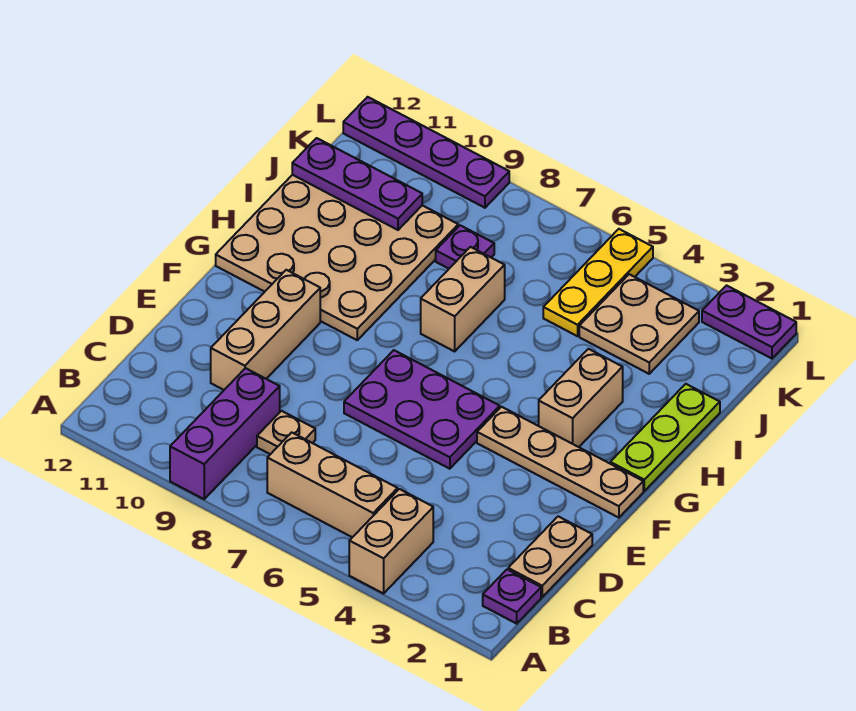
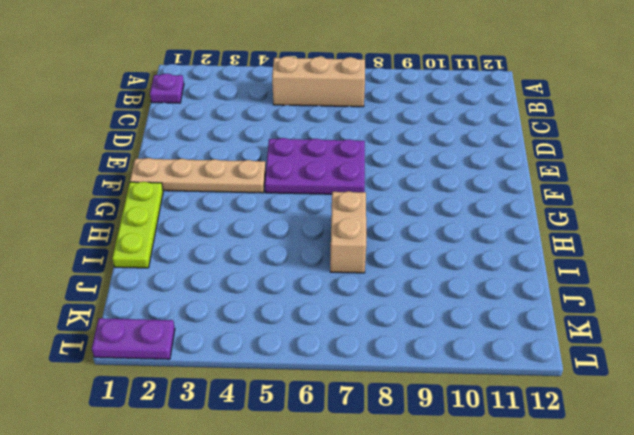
none -> tan 1x2 brick [349,489,433,594]
none -> purple 1x3 brick [170,368,280,499]
none -> tan 1x2 plate [508,516,592,597]

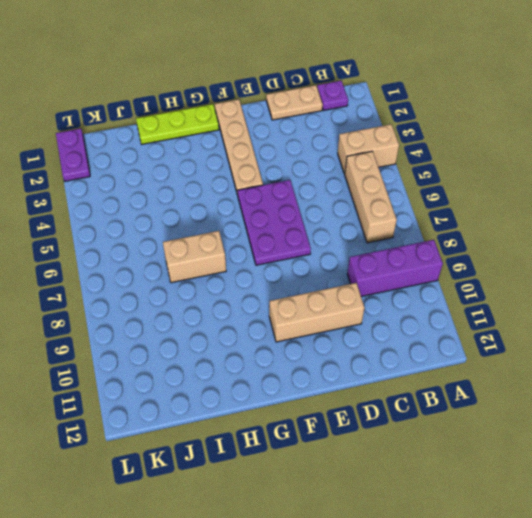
none -> tan 1x1 plate [257,411,315,454]
none -> tan 1x2 brick [539,349,623,447]
none -> tan 4x4 plate [216,175,458,340]

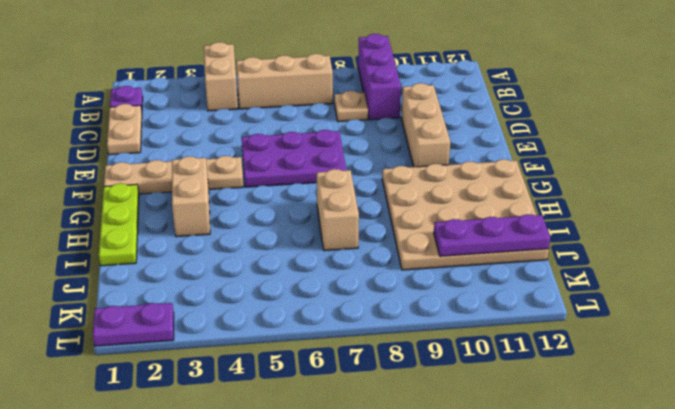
none -> tan 2x2 plate [579,274,699,374]
none -> yellow 1x3 plate [543,229,653,336]
none -> purple 1x1 plate [436,225,494,269]

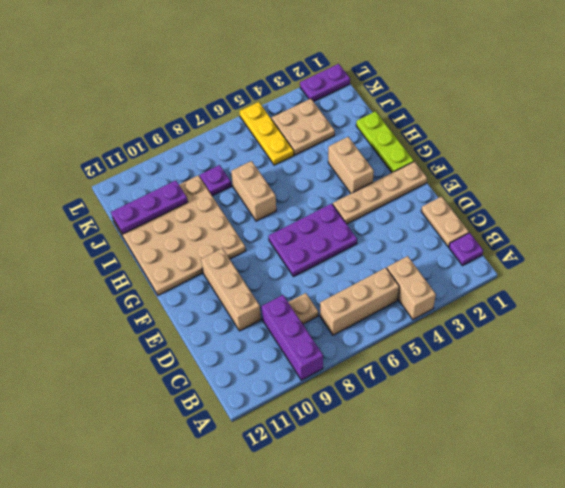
none -> purple 1x4 plate [343,97,509,208]

